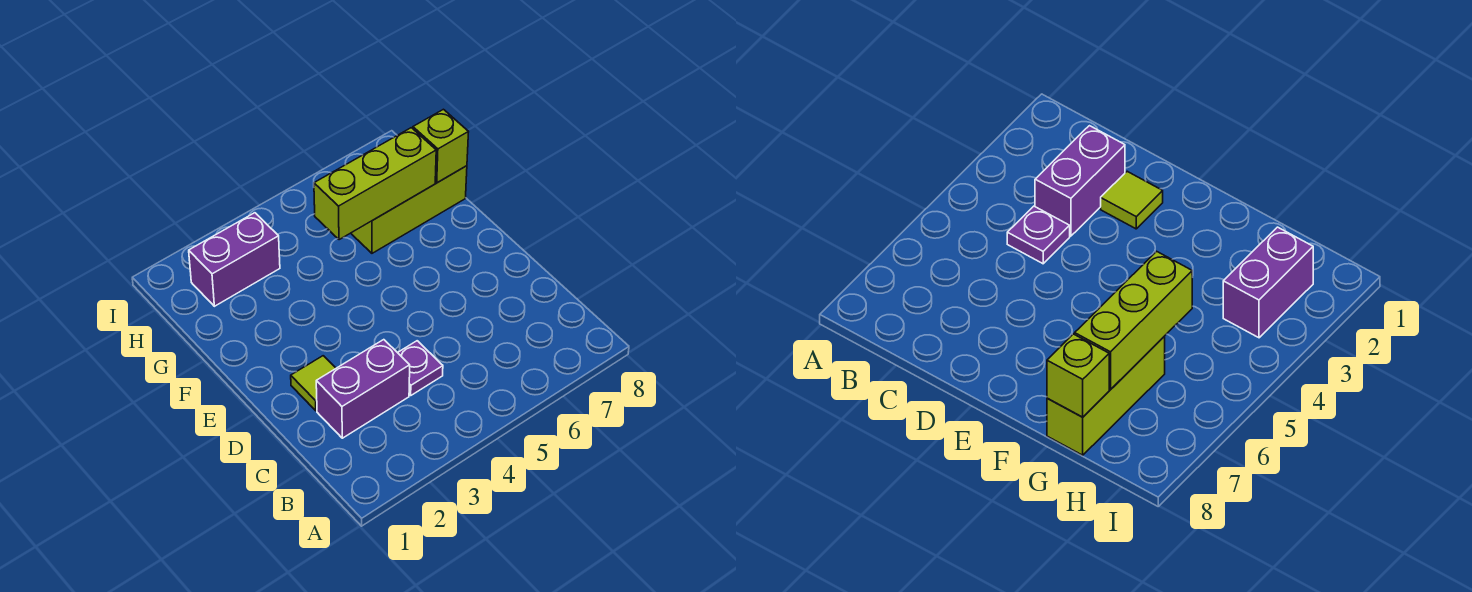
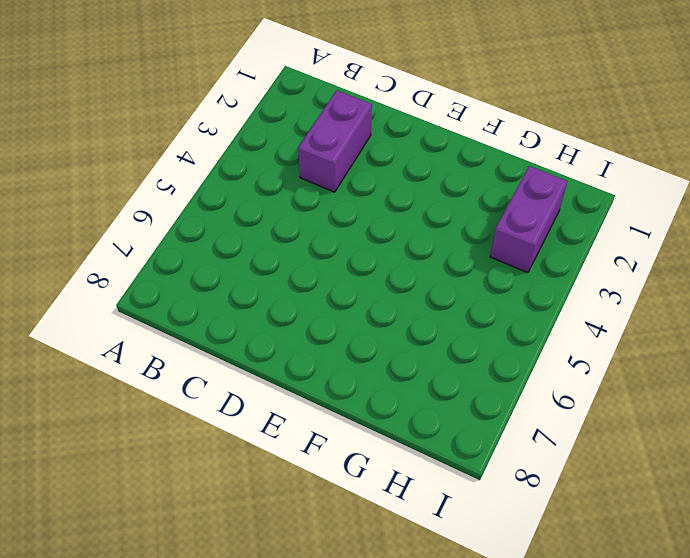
none -> purple 1x1 plate [398,341,443,395]
none -> lime 1x1 tile [291,356,336,411]

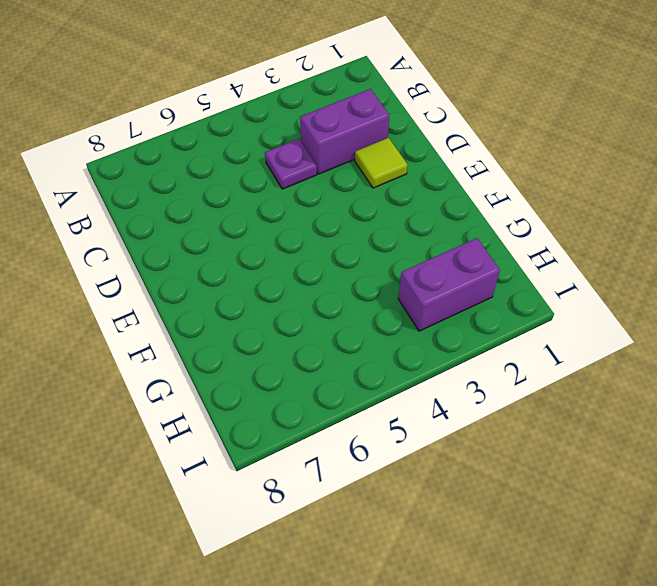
none -> lime 1x3 brick [351,166,467,253]
none -> lime 1x3 brick [314,128,436,240]

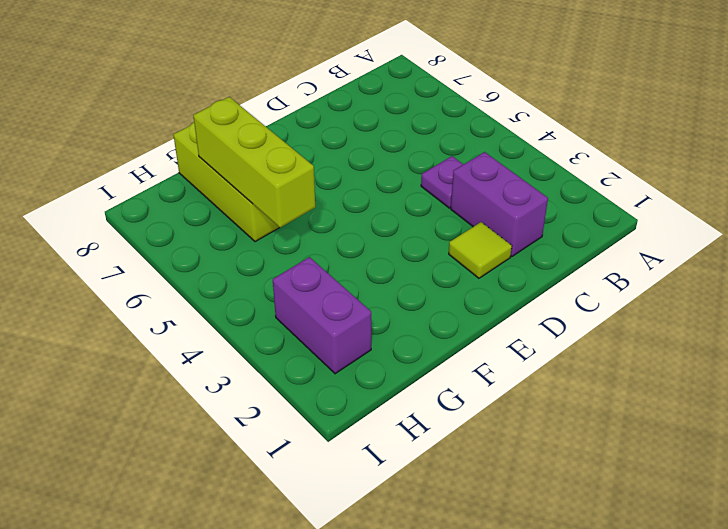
none -> lime 1x1 brick [413,109,468,183]

